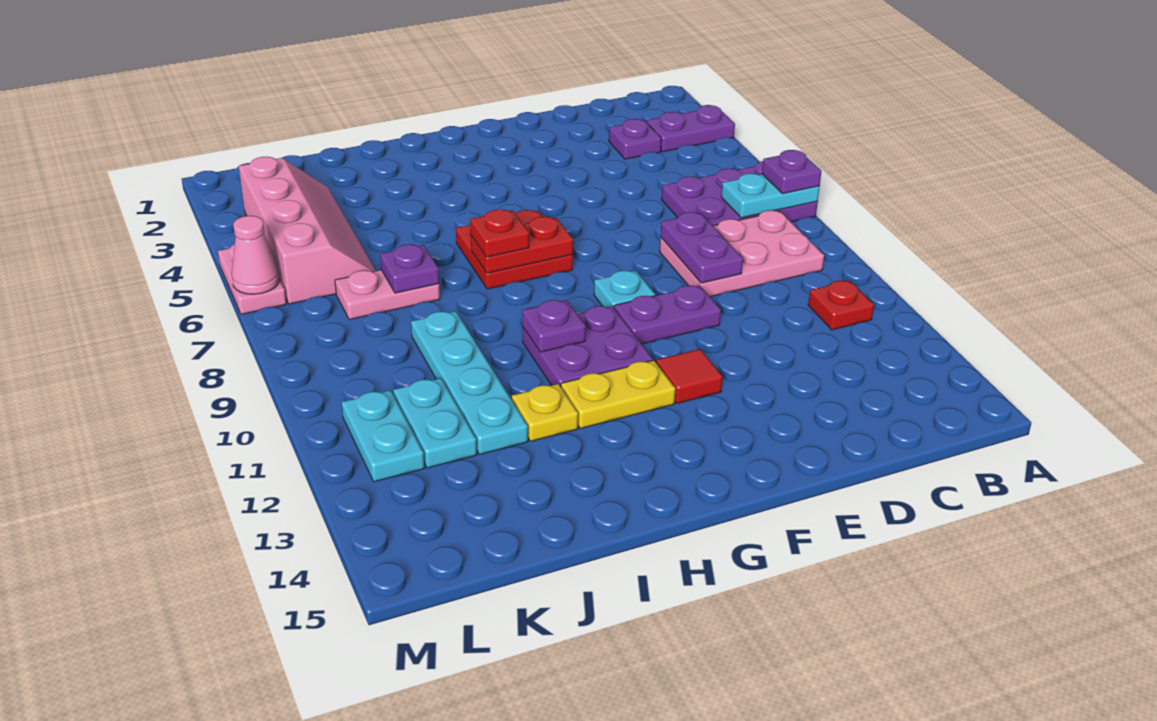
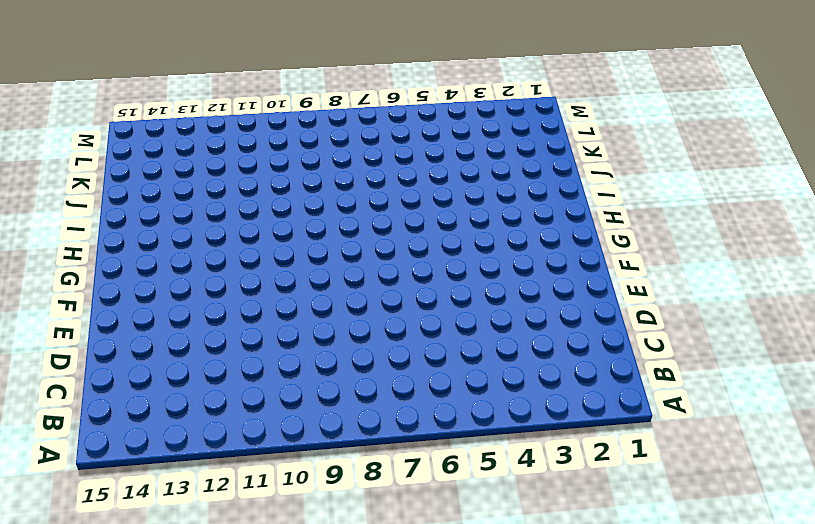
none -> purple 1x2 plate [646,105,735,152]
none -> purple 2x3 plate [662,161,818,226]
none -> pink 2x3 plate [660,211,824,297]

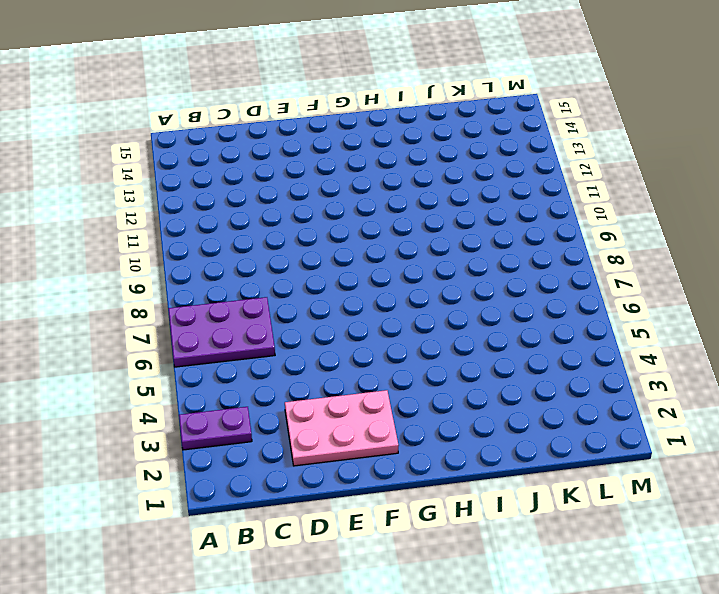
pink 2x3 plate [285,390,399,466] -> pink 2x3 plate moved to [660,211,824,297]
none -> red 1x1 plate [808,281,874,330]
none -> purple 1x1 plate [609,119,661,159]
none -> purple 1x2 plate [614,286,721,344]

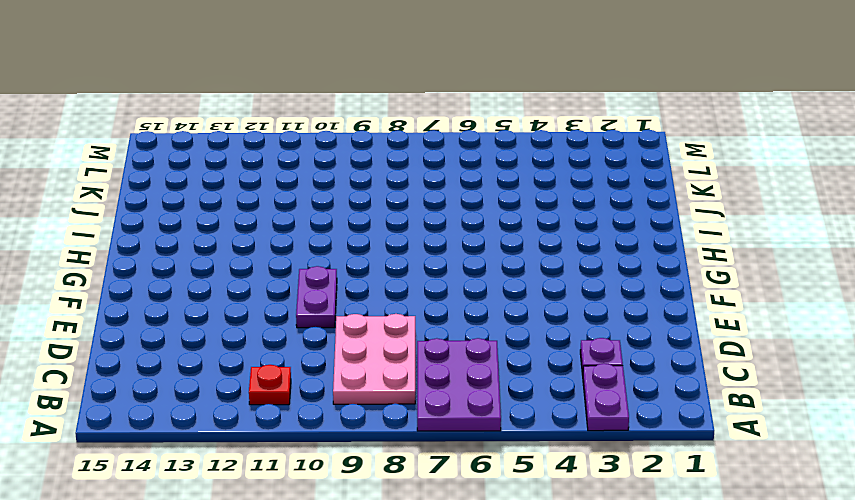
none -> cyan 1x1 plate [594,271,655,308]
none -> red 1x1 tile [656,349,723,404]
none -> red 2x2 plate [456,210,573,289]

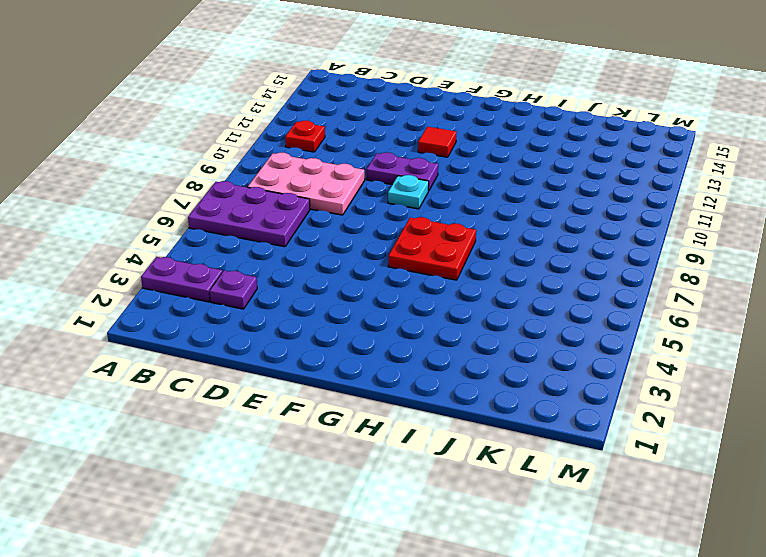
none -> purple 2x2 plate [522,306,653,387]
none -> yellow 1x2 plate [561,360,675,428]
none -> yellow 1x1 plate [512,384,578,441]

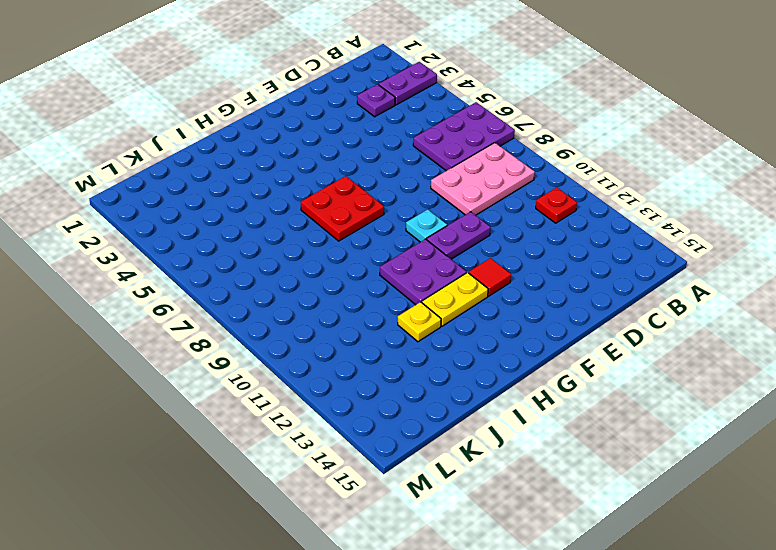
none -> pink 1x2 plate [335,270,440,320]
none -> cyan 1x4 plate [411,311,528,455]
none -> pink 2x4 slope [239,157,376,304]

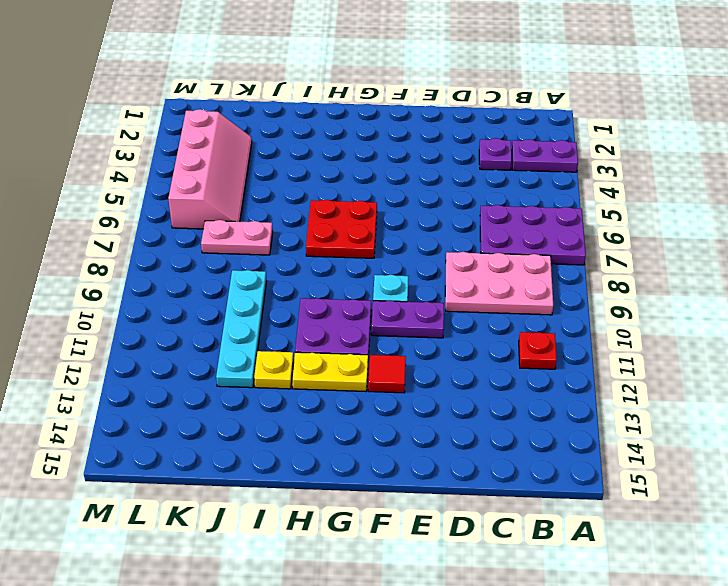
none -> cyan 1x2 plate [393,378,477,468]
none -> cyan 1x2 plate [342,390,425,482]
none -> pink 1x2 plate [218,244,286,314]

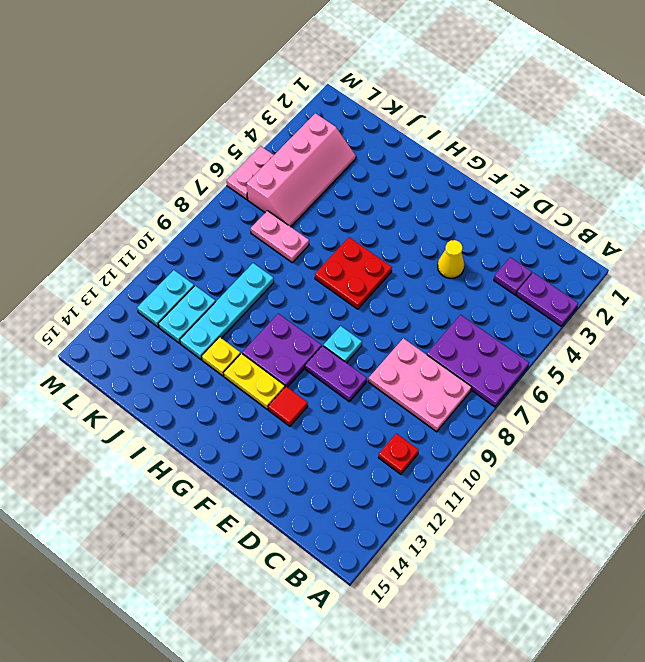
yellow 1x1 cone [438,240,464,278] -> none
none -> cyan 1x2 plate [721,174,820,218]
none -> purple 1x2 plate [661,212,743,283]
none -> red 1x2 plate [471,217,573,273]

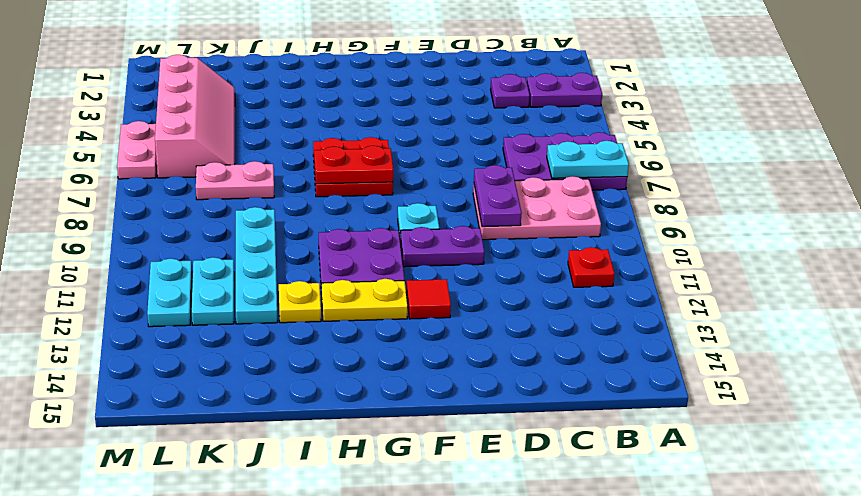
none -> purple 1x1 plate [522,300,586,352]
none -> purple 1x1 plate [380,244,439,293]
none -> pink 1x1 cone [232,216,279,294]

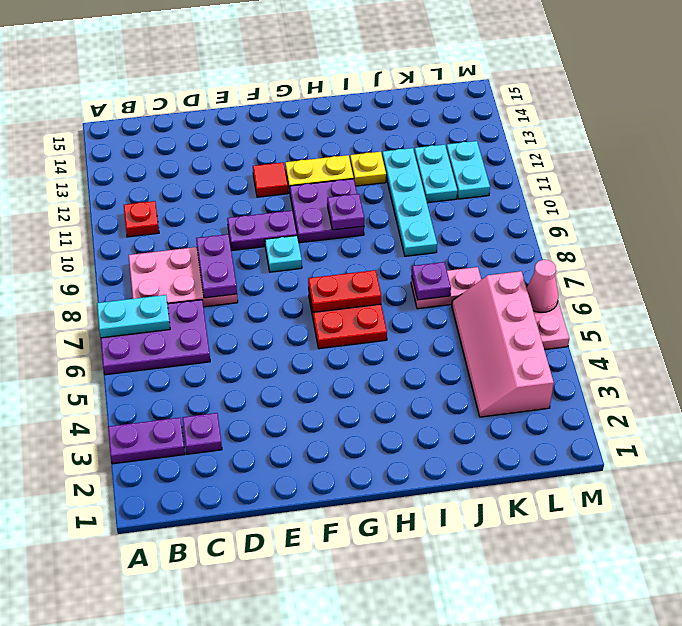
none -> purple 1x1 plate [762,150,821,194]
none -> red 1x1 plate [470,209,529,257]

